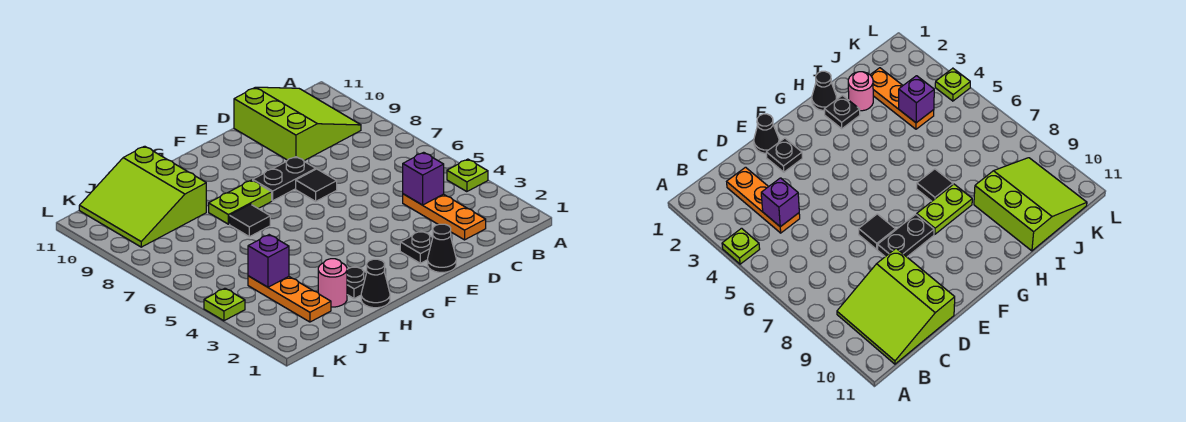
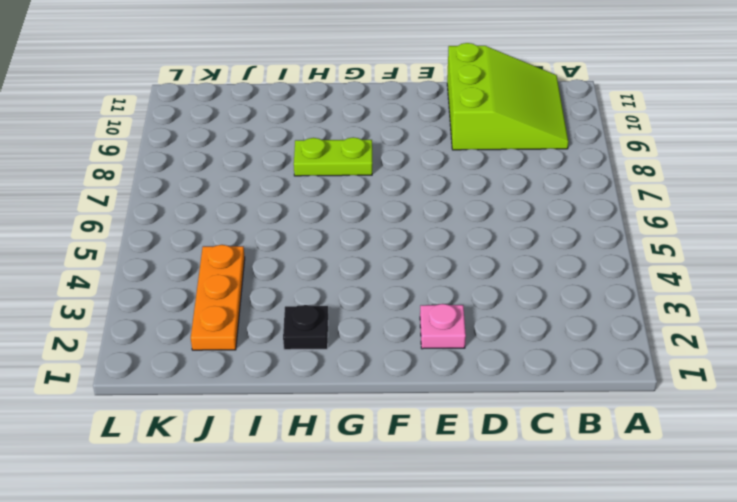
pink 1x1 plate [420,304,466,349] -> black 1x1 plate [400,231,433,263]
none -> lime 1x1 plate [447,159,488,192]
none -> orange 1x3 plate [403,194,486,240]
none -> black 1x1 cone [428,224,456,272]

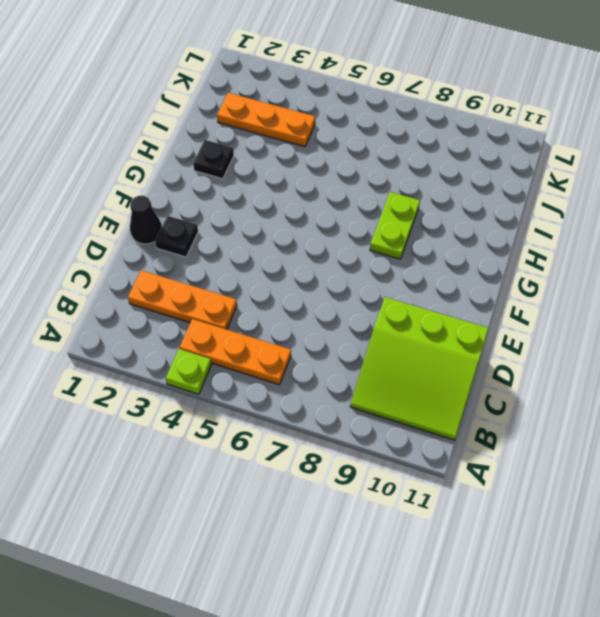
orange 1x3 plate [179,319,291,385] -> none
none -> black 1x1 tile [296,169,337,201]
none -> black 1x2 plate [253,157,316,201]
none -> black 1x1 cone [361,259,390,308]

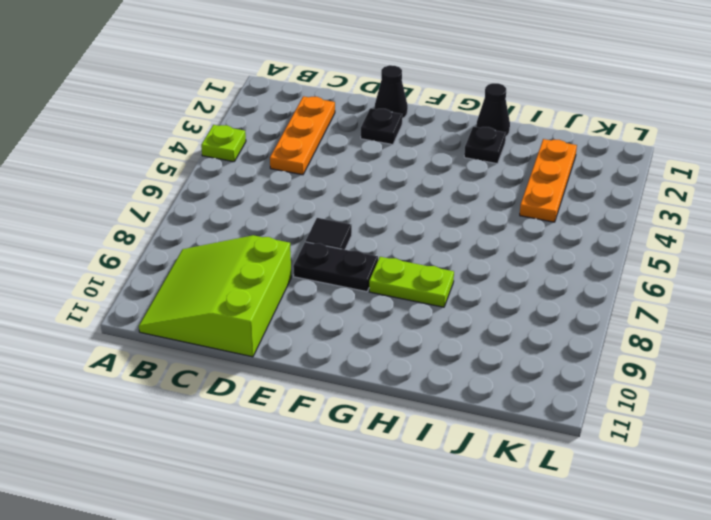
none -> black 1x1 tile [230,204,270,237]
none -> pink 1x1 round brick [318,259,347,307]
none -> lime 3x3 slope [79,146,206,247]

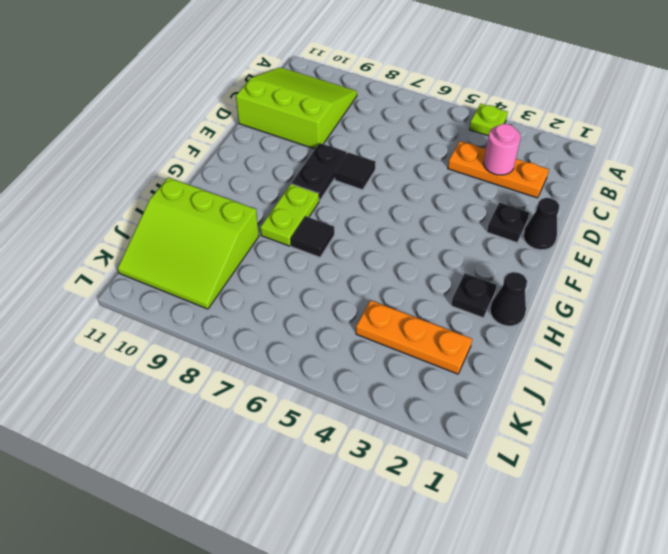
pink 1x1 round brick [484,124,521,175] -> pink 1x1 round brick moved to [318,259,347,307]
none -> lime 1x1 plate [204,288,245,321]
none -> purple 1x1 brick [403,152,444,205]
none -> purple 1x1 brick [248,235,289,287]

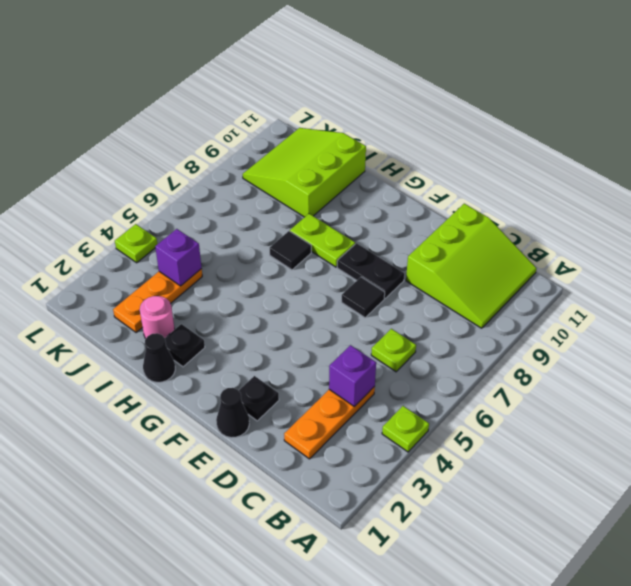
lime 1x1 plate [371,329,416,372] -> none

